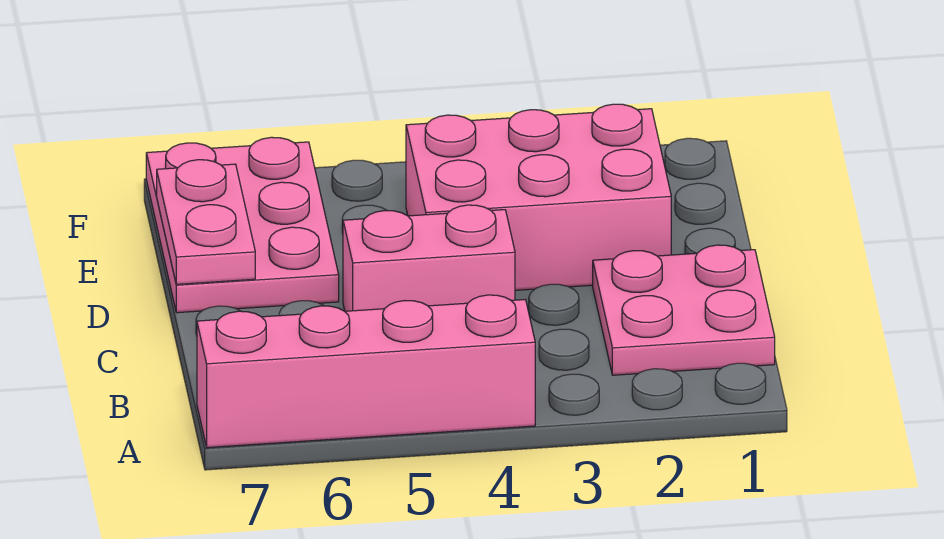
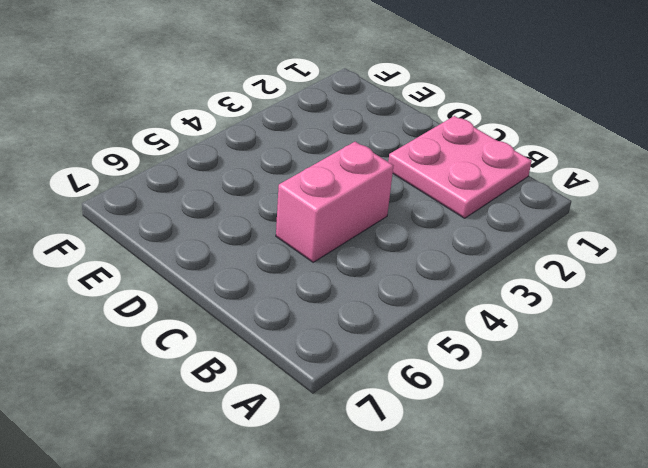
none -> pink 1x4 brick [197,295,535,448]
none -> pink 2x3 brick [406,104,671,290]

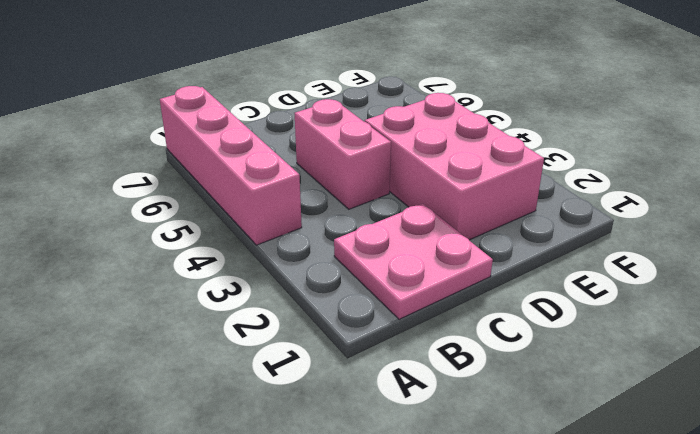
none -> pink 2x3 plate [146,137,339,313]
none -> pink 1x2 plate [157,160,255,284]

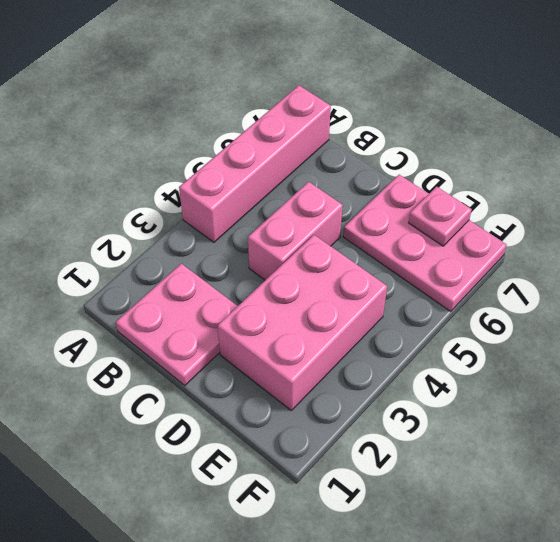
pink 1x1 plate [408,187,472,246] -> pink 1x2 plate [157,160,255,284]

